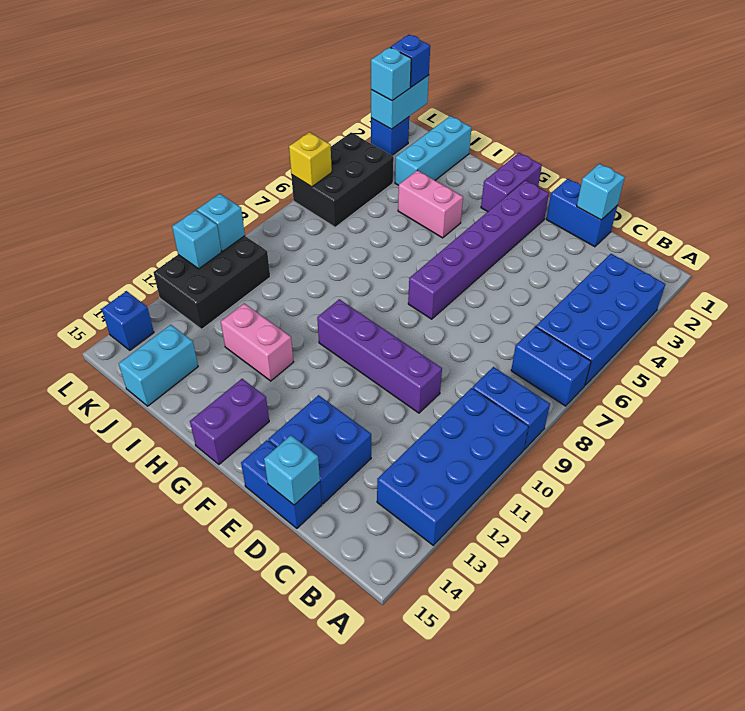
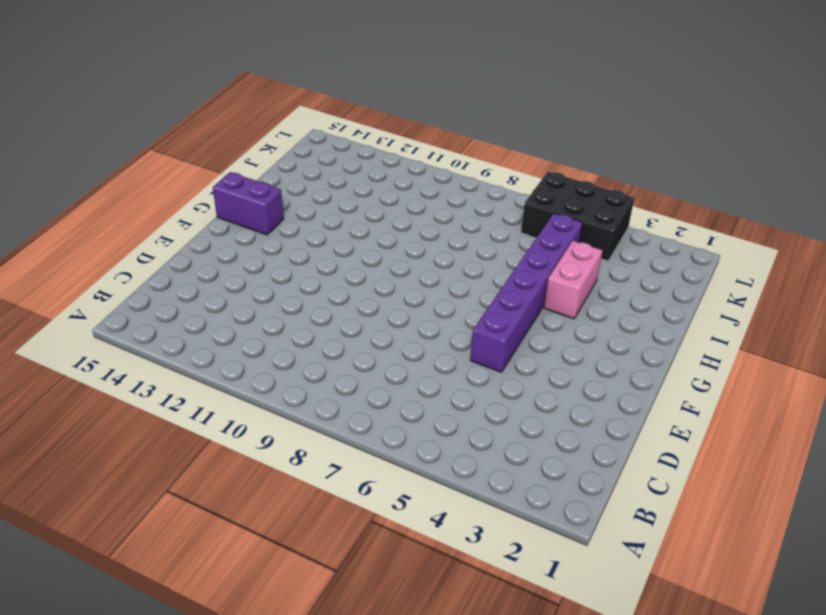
purple 1x6 brick [470,213,583,372] -> purple 1x6 brick turned to [408,180,549,319]
none -> blue 2x4 brick [536,254,665,385]
none -> blue 1x2 brick [511,327,591,406]
none -> blue 1x2 brick [472,367,550,449]

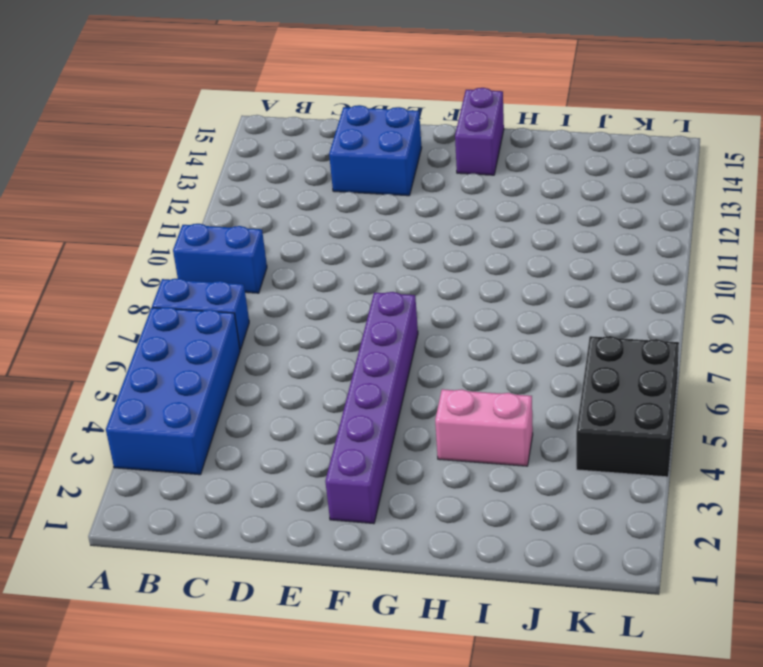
none -> blue 2x4 brick [377,388,529,545]
none -> blue 1x2 brick [546,179,618,247]
none -> purple 1x4 brick [317,299,442,413]

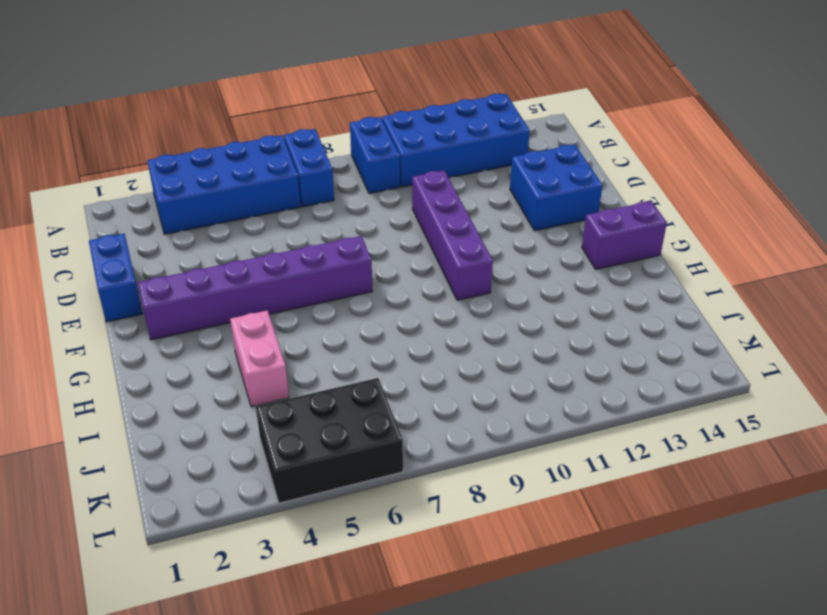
none -> blue 1x2 brick [241,440,322,528]
none -> purple 1x2 brick [481,153,542,212]
none -> pink 1x2 brick [221,304,293,381]

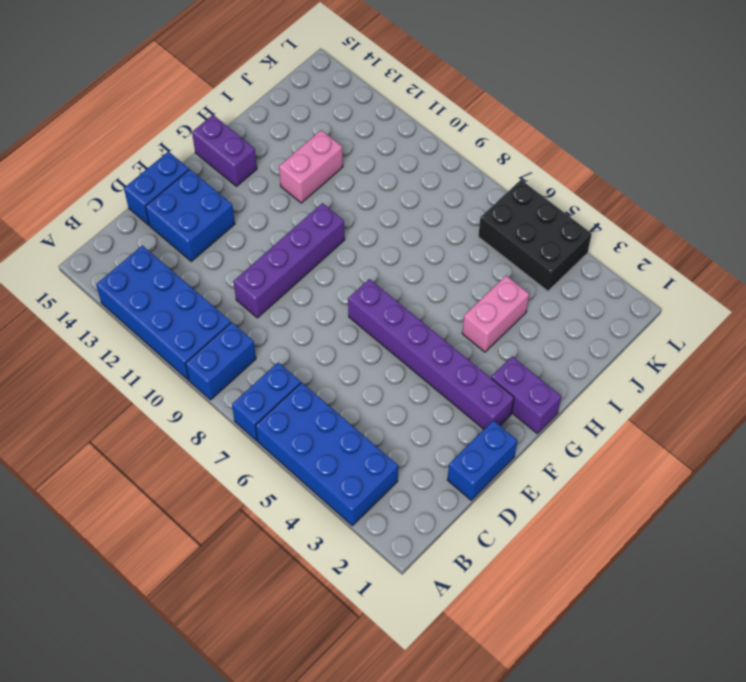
none -> cyan 1x3 brick [395,116,472,185]
none -> cyan 1x2 brick [119,325,198,406]
none -> black 2x3 brick [154,236,270,329]

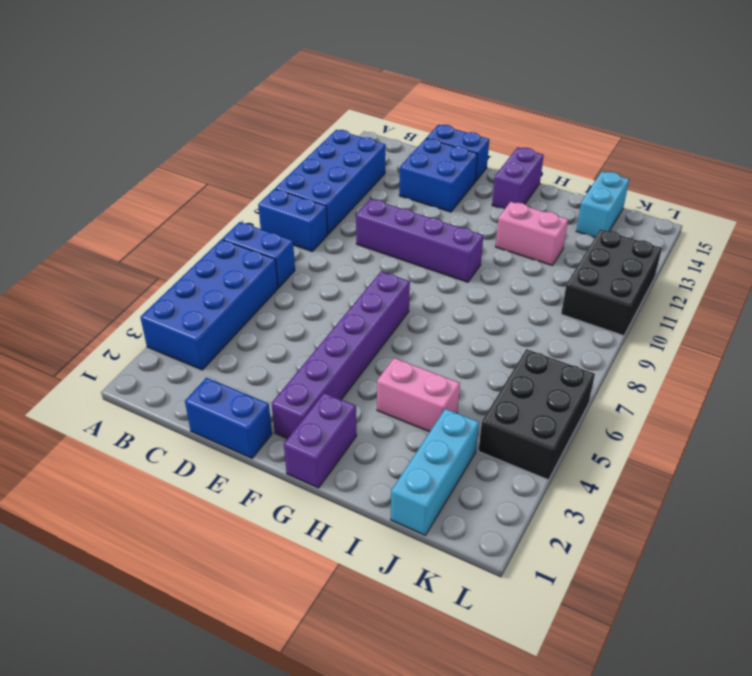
none -> blue 1x1 brick [371,117,409,155]
none -> blue 1x1 brick [102,291,154,350]
none -> cyan 1x1 brick [577,164,625,220]

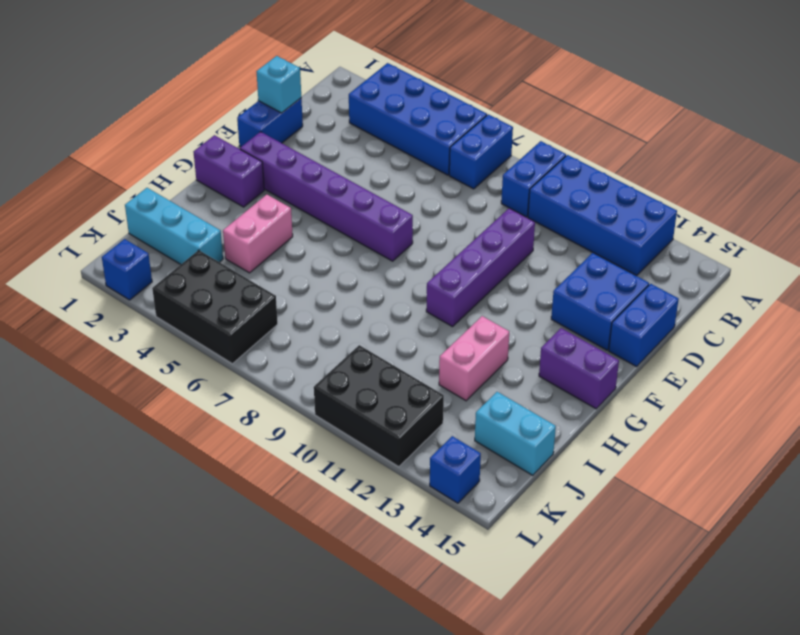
none -> cyan 1x1 brick [264,435,320,505]
none -> cyan 1x2 brick [371,75,429,129]
none -> yellow 1x1 brick [289,132,332,187]

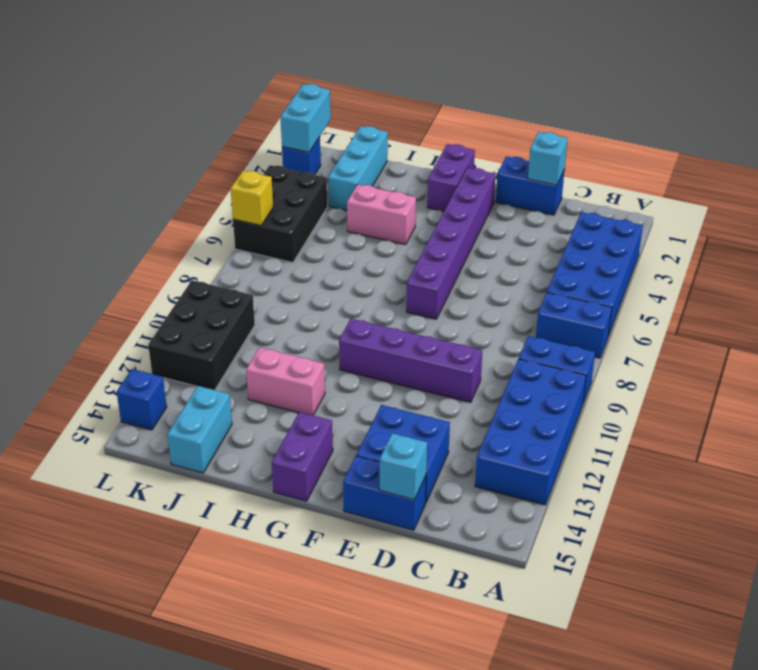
none -> cyan 1x1 brick [197,194,245,251]
none -> cyan 1x1 brick [172,210,221,269]
none -> blue 1x1 brick [391,35,430,87]

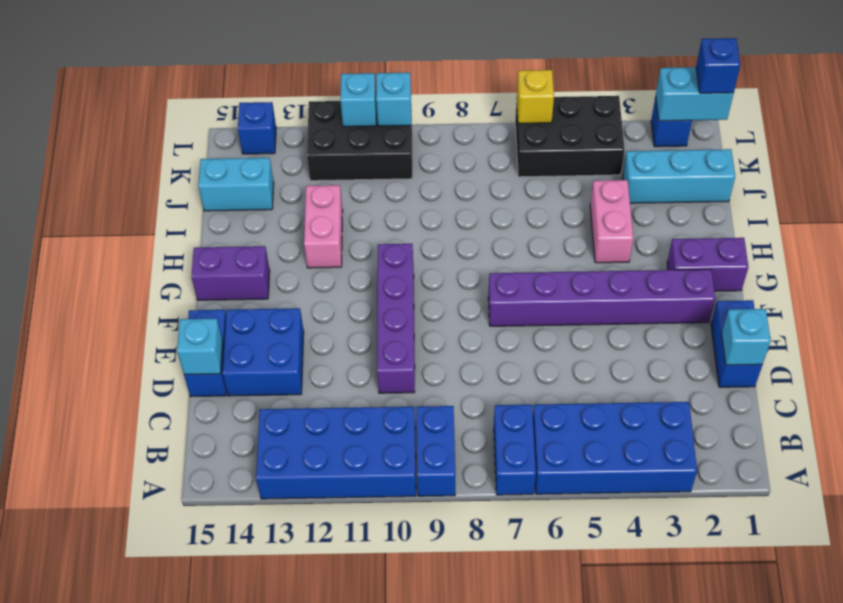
none -> cyan 1x1 brick [371,47,411,101]

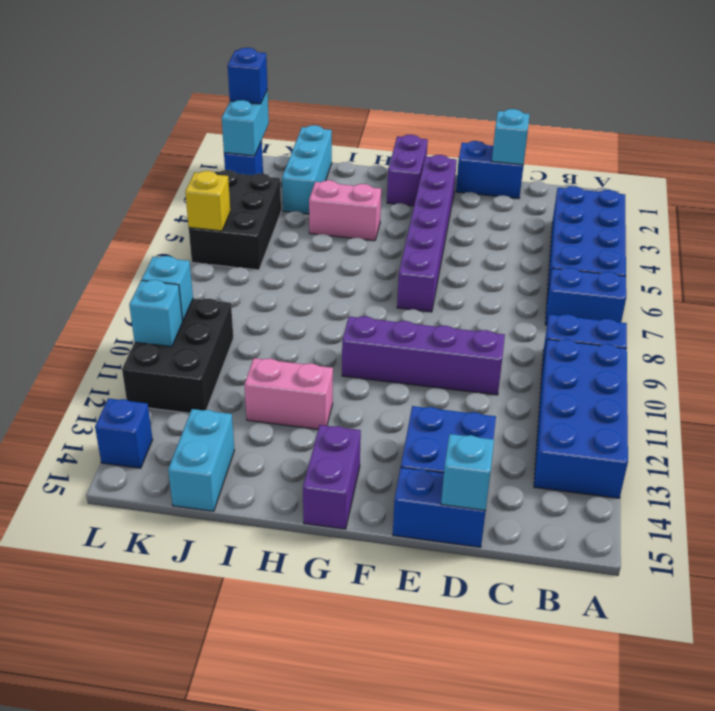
none -> cyan 1x1 brick [371,47,411,101]

